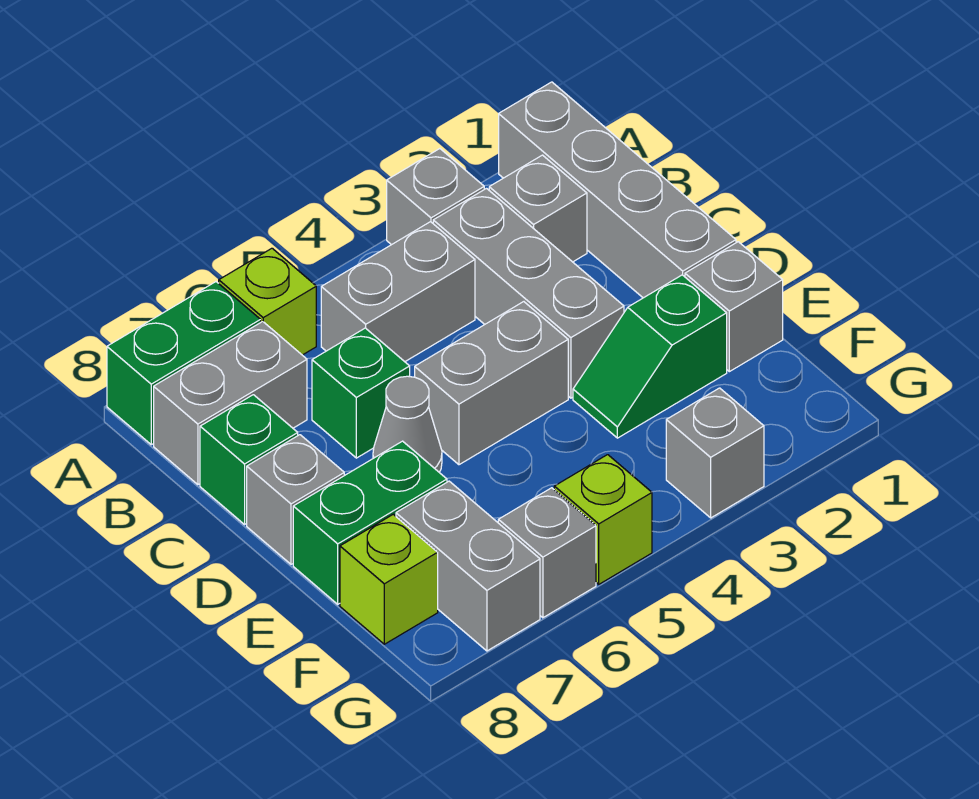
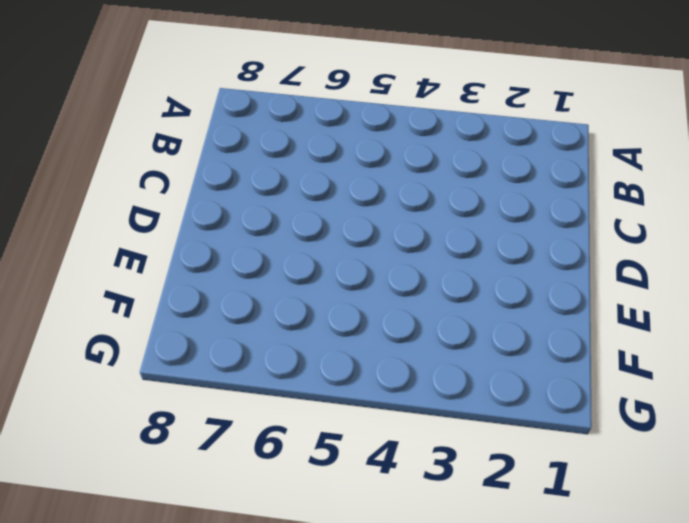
none -> grey 1x4 brick [499,82,736,298]
none -> grey 1x1 brick [387,149,484,245]
none -> lime 1x1 brick [219,248,316,355]

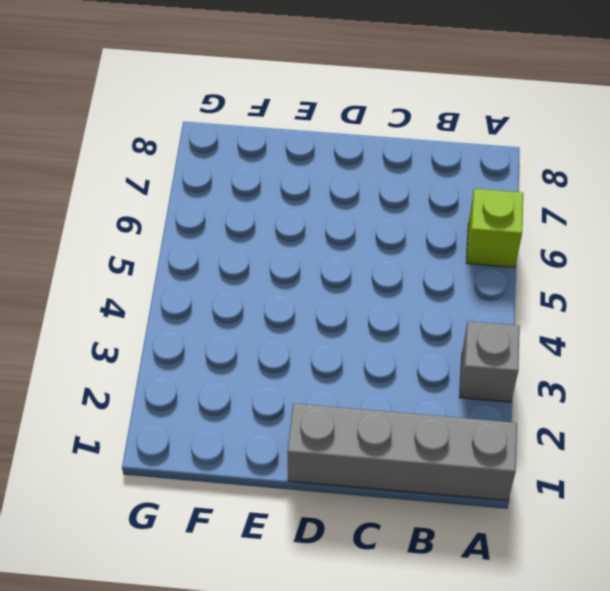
none -> green 1x2 brick [107,282,261,445]
none -> grey 1x1 brick [489,155,587,262]
none -> grey 1x3 brick [433,189,624,398]

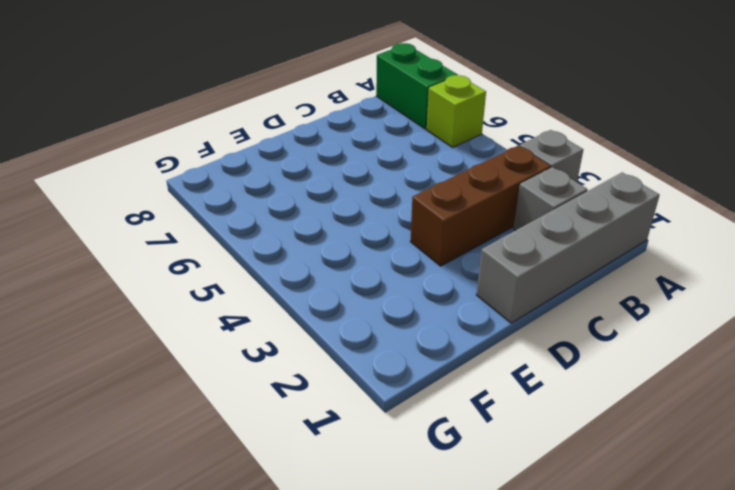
brown 1x3 brick [410,146,551,266] -> grey 1x3 brick [433,189,624,398]
none -> grey 1x2 brick [321,222,475,362]
none -> grey 1x2 brick [154,321,307,485]
none -> green 1x1 brick [312,328,410,458]

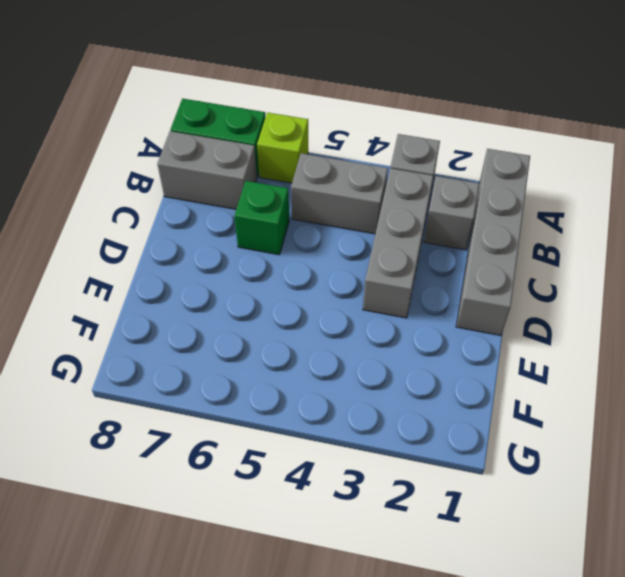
none -> green 1x1 brick [200,395,298,524]
none -> grey 1x2 brick [415,302,568,465]
none -> grey 1x1 cone [373,376,442,472]

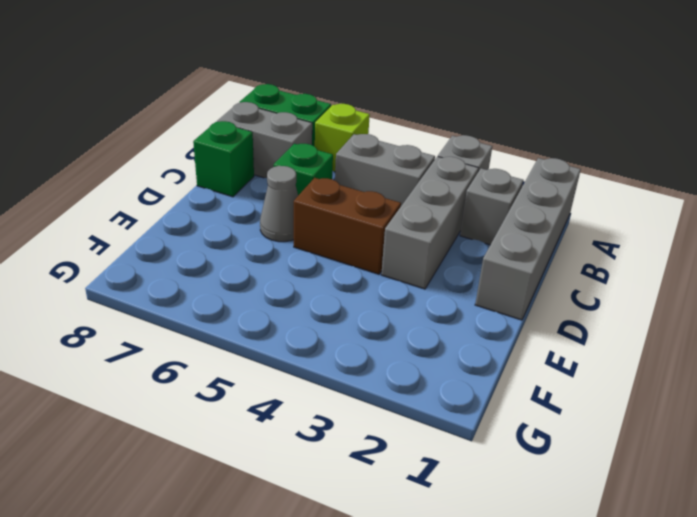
brown 1x2 brick [294,178,401,274] -> grey 1x2 brick [415,302,568,465]
none -> grey 1x1 brick [247,435,344,564]
none -> grey 1x1 brick [685,242,783,372]
none -> green 1x2 slope [573,275,727,438]

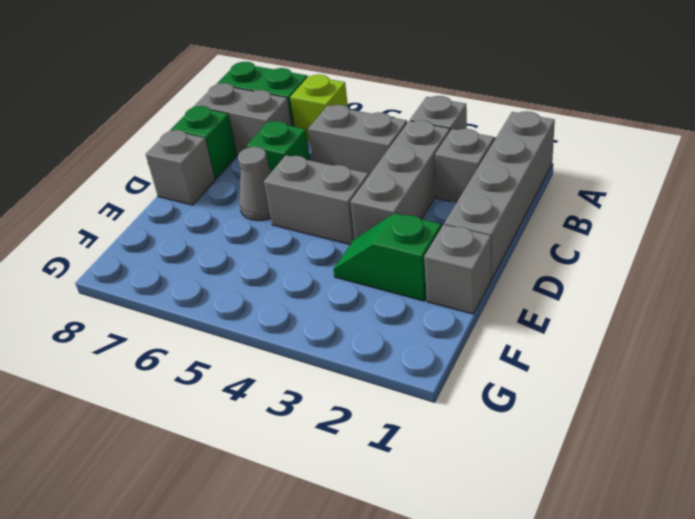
none -> green 1x2 brick [293,441,447,604]
none -> grey 1x2 brick [396,481,540,651]
none -> lime 1x1 brick [340,514,438,644]

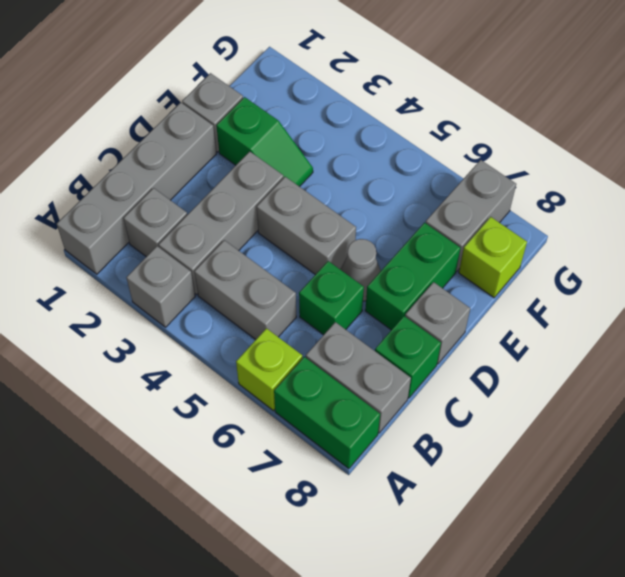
green 1x2 brick [365,223,460,330] -> green 1x2 brick turned to [293,441,447,604]
none -> grey 1x1 brick [666,388,764,518]
none -> lime 1x1 brick [554,455,652,584]
none -> grey 1x1 brick [498,488,596,618]

